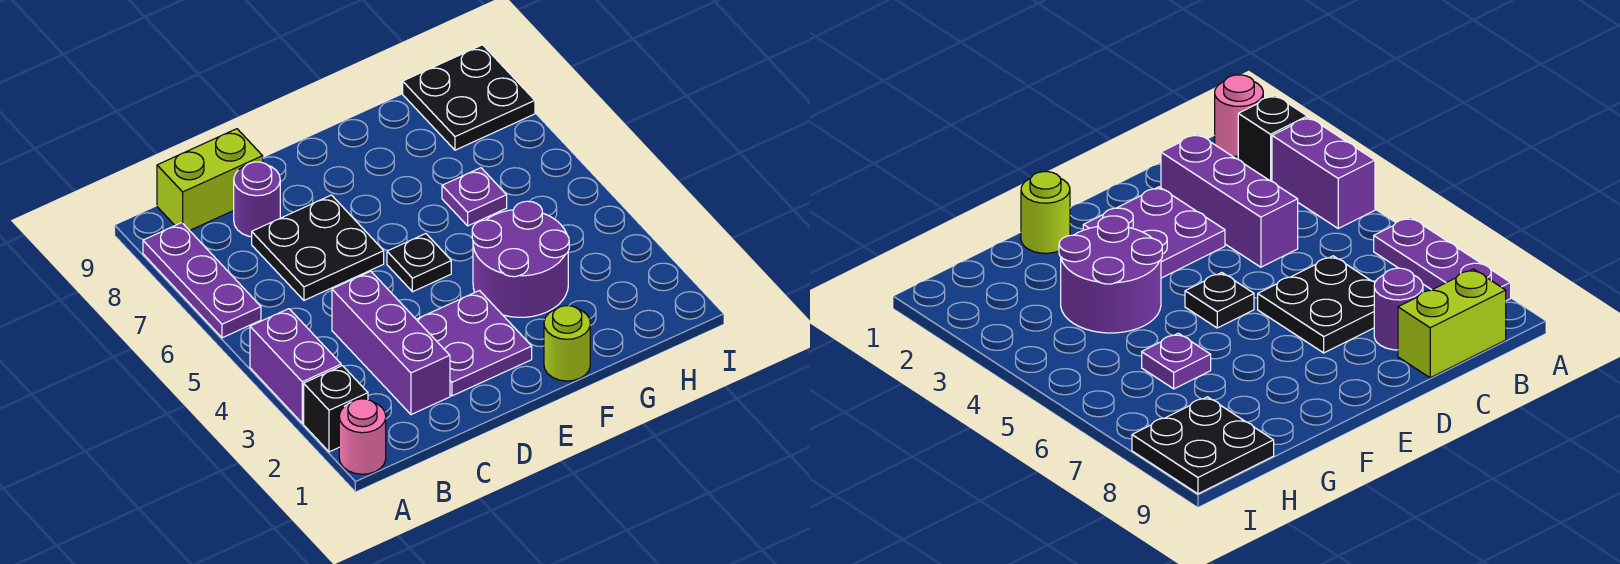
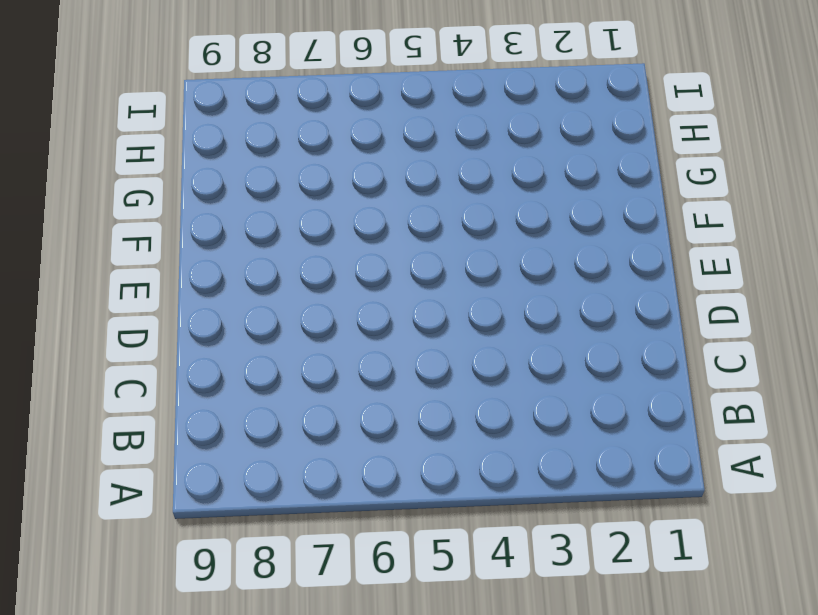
none -> pink 1x1 round brick [339,399,386,474]
none -> black 1x1 brick [304,366,368,452]
none -> purple 1x2 brick [250,309,341,423]

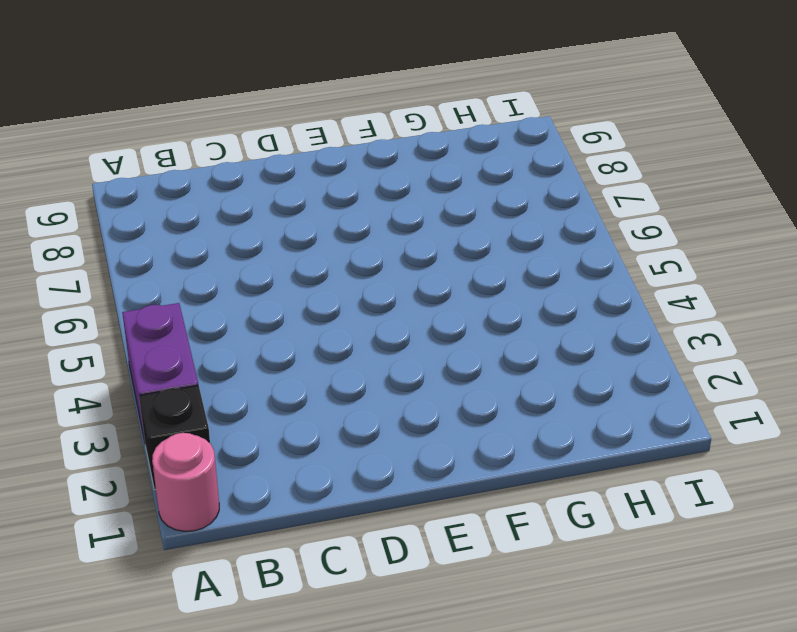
none -> purple 1x3 plate [143,223,261,338]
none -> lime 1x2 brick [157,129,263,230]
none -> purple 1x3 brick [332,271,450,415]

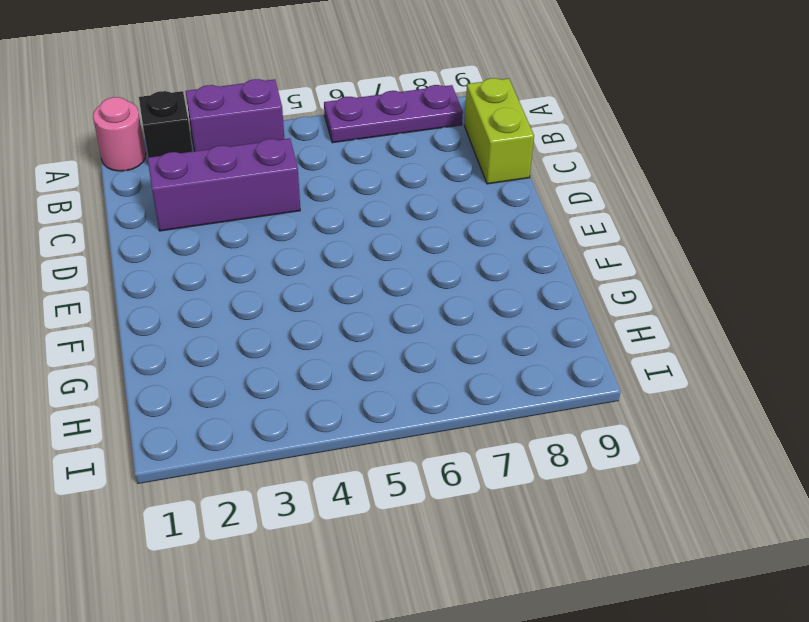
none -> black 2x2 plate [252,195,384,300]
none -> purple 1x1 round brick [234,162,280,237]
none -> purple 2x2 plate [416,291,532,396]

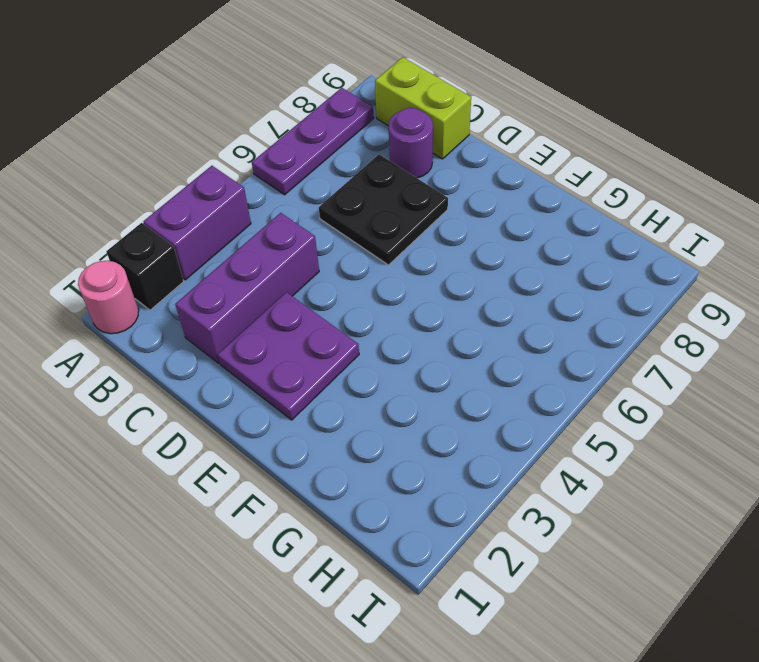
none -> black 1x1 plate [387,234,451,292]
none -> lime 1x1 round brick [544,306,590,381]
none -> purple 2x2 round brick [472,201,569,317]

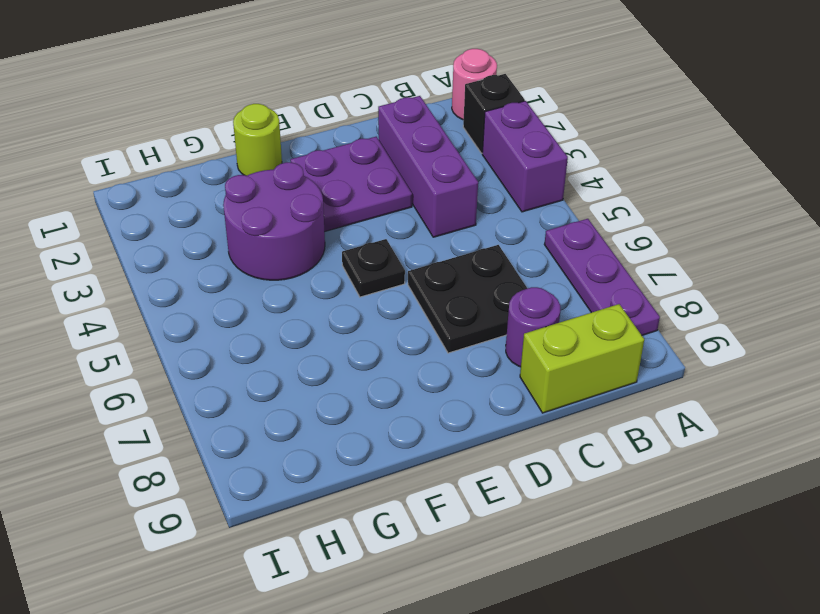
none -> purple 1x1 plate [442,168,507,226]
none -> black 2x2 plate [403,45,535,150]

